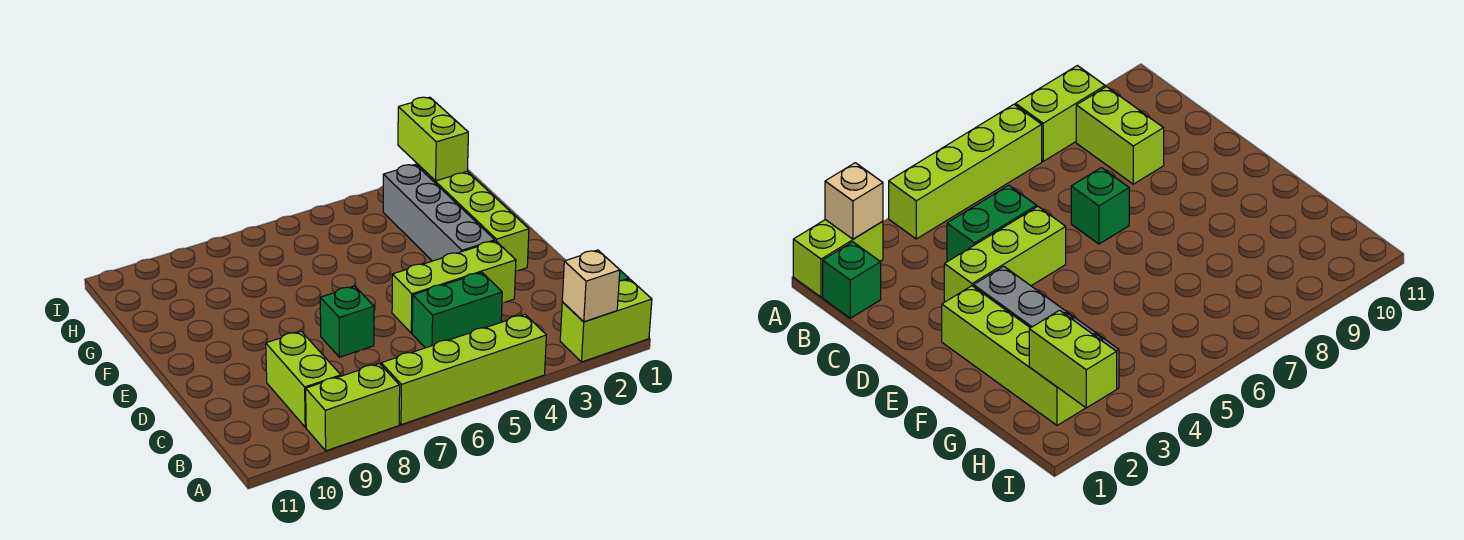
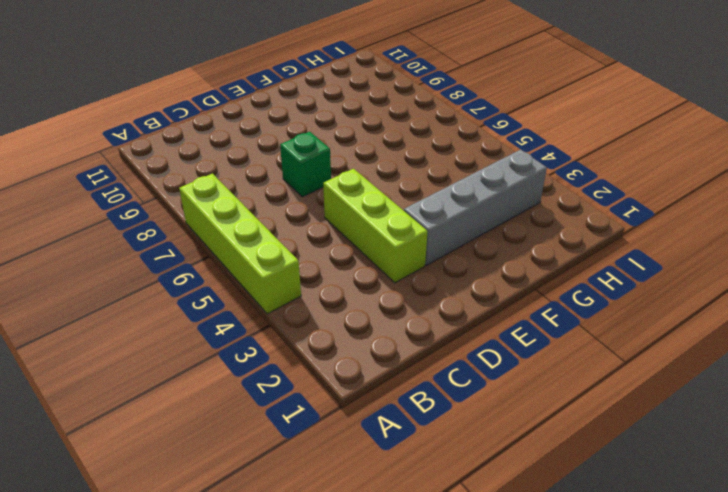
none -> lime 1x2 brick [560,279,652,362]
none -> lime 1x2 brick [306,363,400,451]
none -> green 1x1 brick [823,242,881,318]

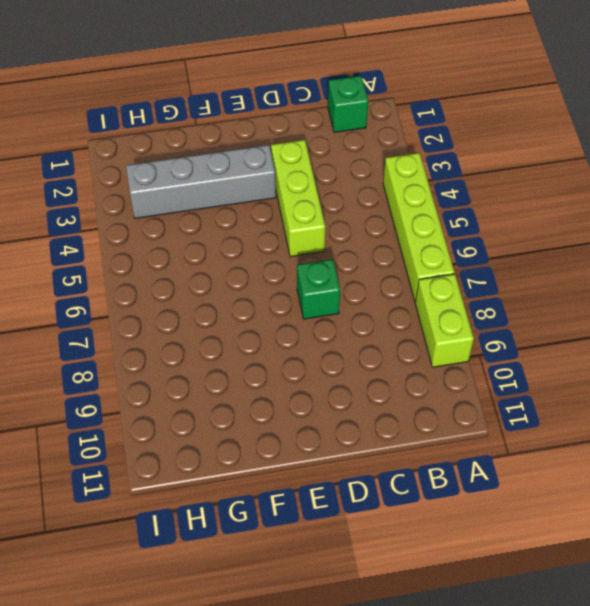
none -> lime 1x2 brick [560,279,652,362]
none -> lime 1x2 brick [266,331,341,427]
none -> green 1x2 brick [412,272,502,348]

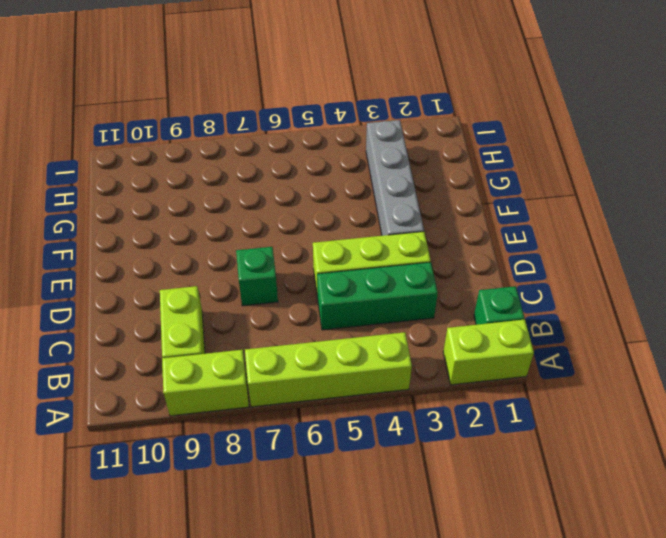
green 1x3 brick [317,262,438,330] -> green 1x2 brick [412,272,502,348]
none -> lime 1x4 brick [417,164,529,271]
none -> tan 1x1 brick [562,250,620,322]
none -> lime 1x2 brick [398,97,468,181]

